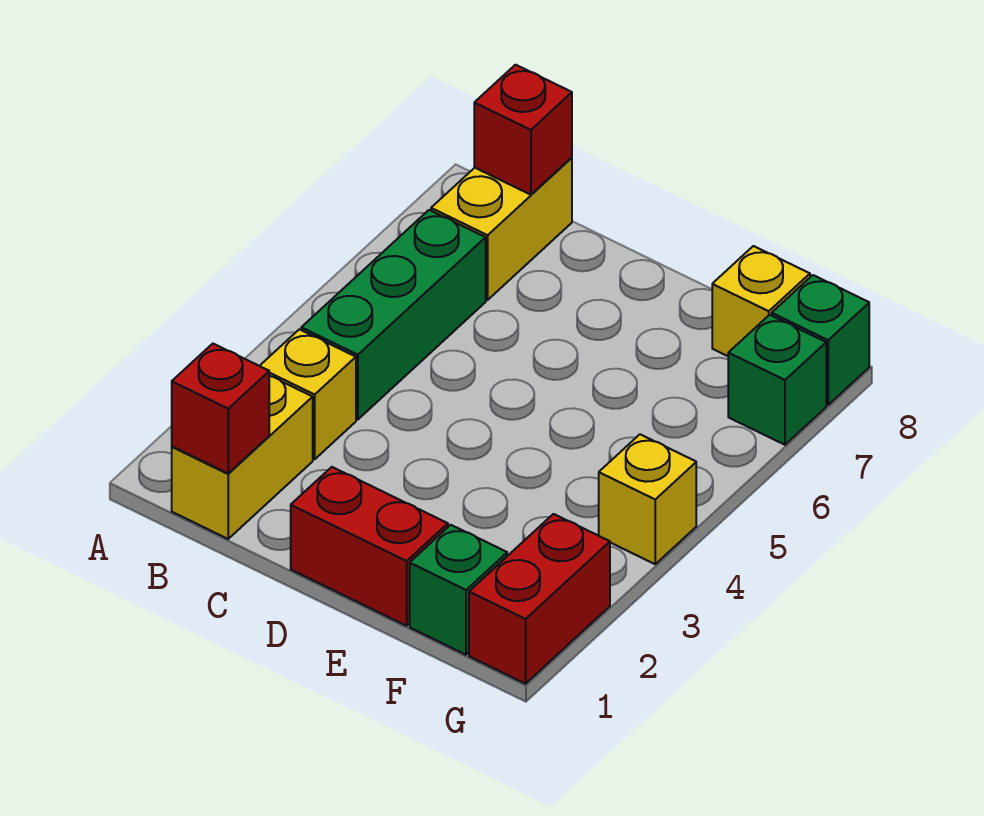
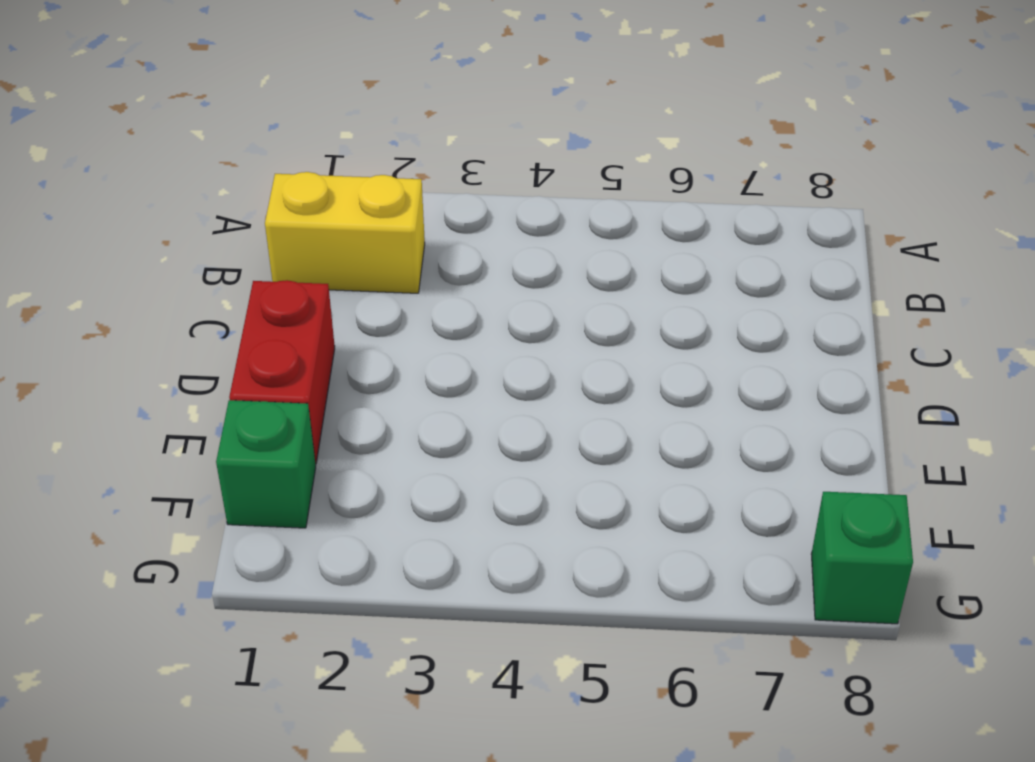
none -> yellow 1x1 brick [260,329,356,459]
none -> green 1x3 brick [301,210,486,420]
none -> yellow 1x2 brick [431,158,572,300]

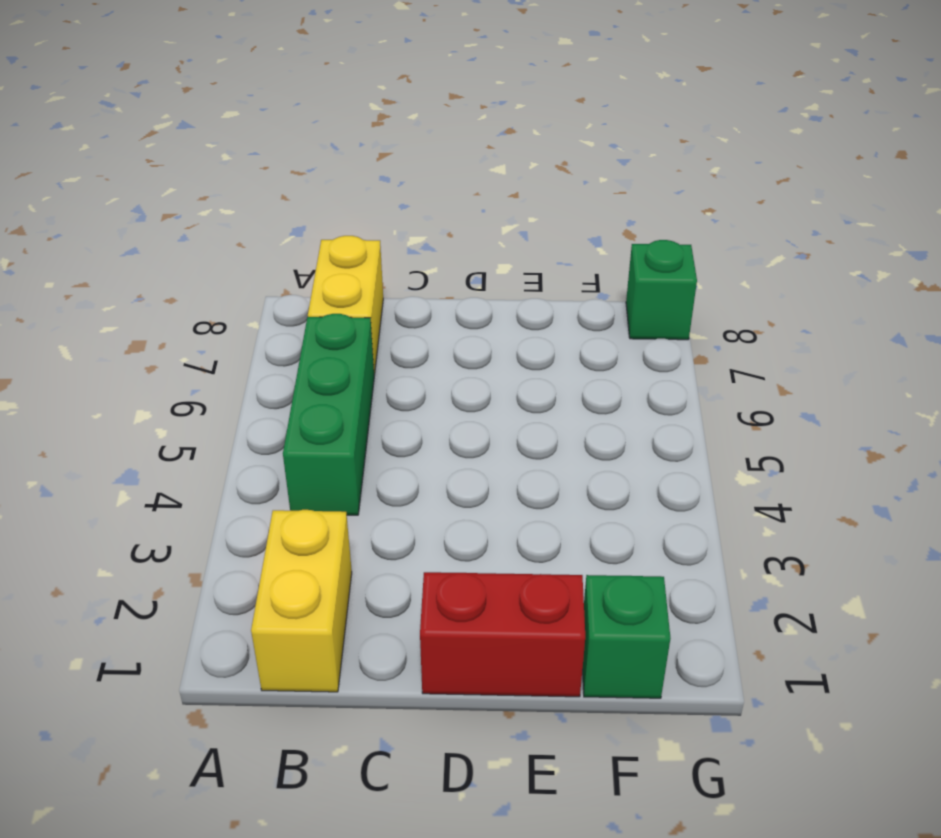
none -> yellow 1x1 brick [260,329,356,459]
none -> yellow 1x1 brick [712,246,810,356]
none -> red 1x2 brick [469,514,610,684]

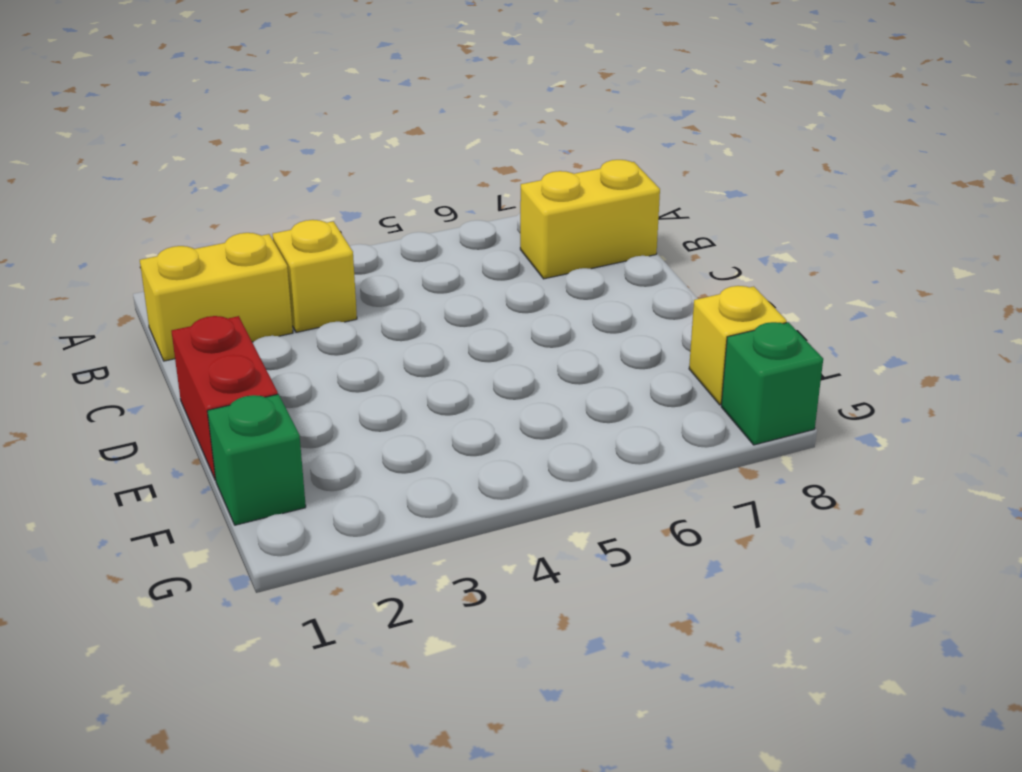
none -> green 1x3 brick [301,210,486,420]
none -> red 1x2 brick [469,514,610,684]
none -> yellow 1x1 brick [599,434,696,564]

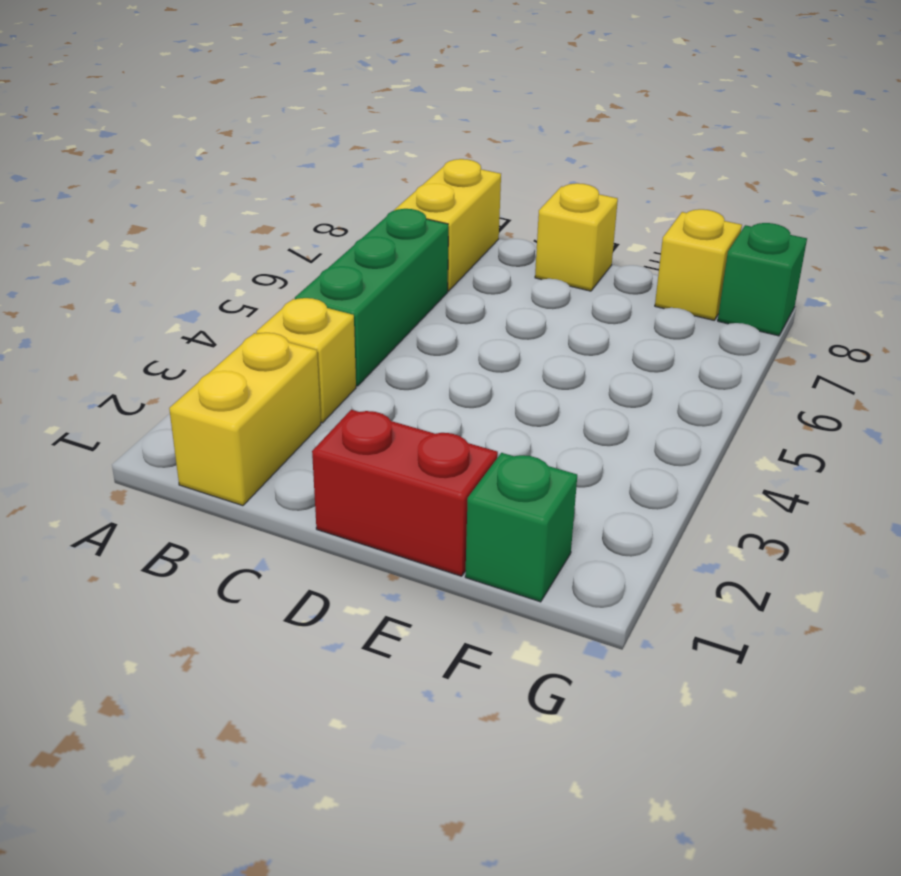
yellow 1x1 brick [535,183,618,291] -> yellow 1x1 brick moved to [599,434,696,564]
none -> red 1x2 brick [469,514,610,684]
none -> green 1x1 brick [728,315,826,445]
none -> red 1x1 brick [172,344,269,473]

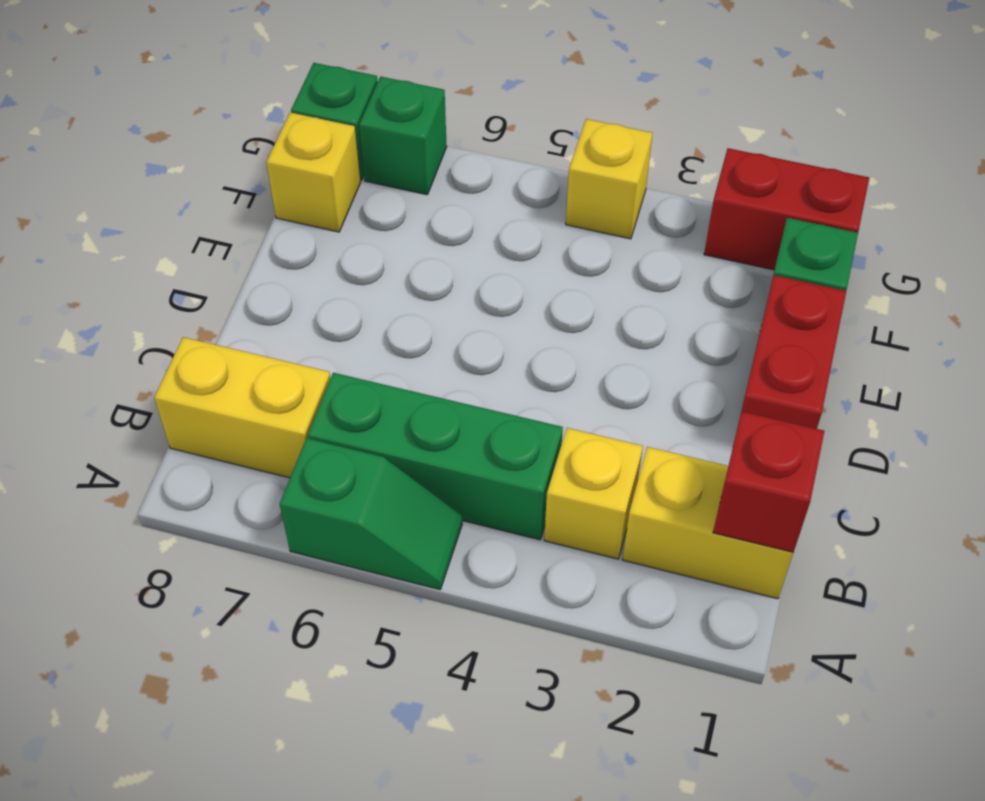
green 1x2 slope [280,438,462,590] -> none
none -> red 1x1 brick [474,65,572,195]

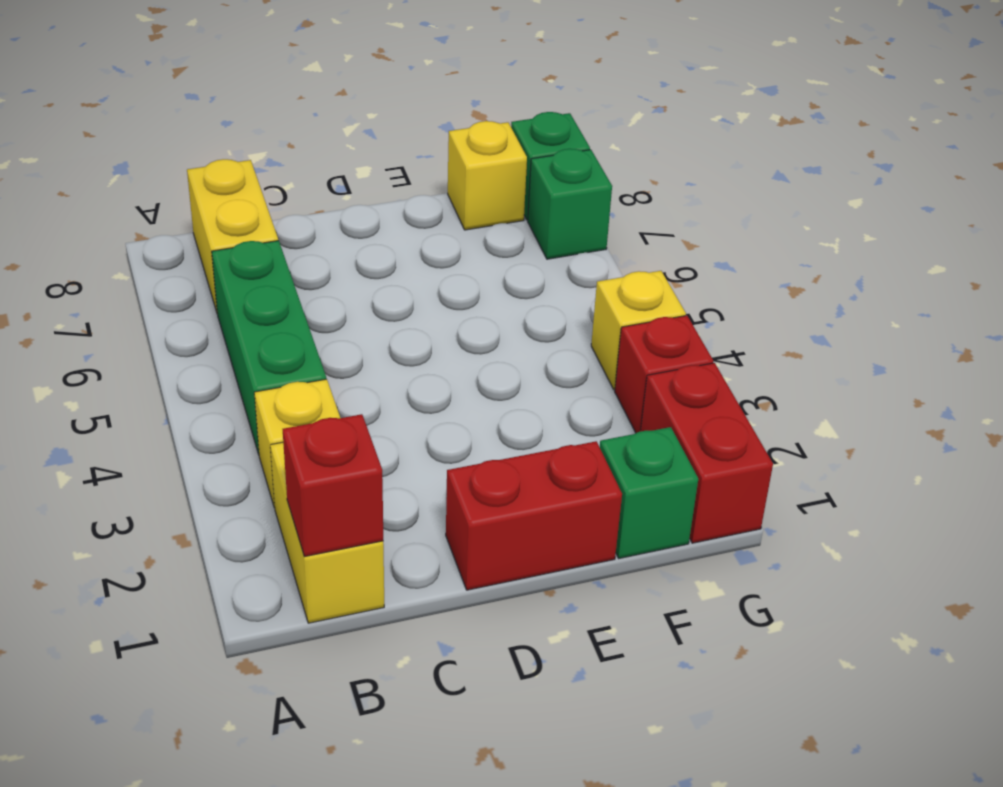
red 1x1 brick [615,316,713,433] -> red 1x1 brick moved to [474,65,572,195]

